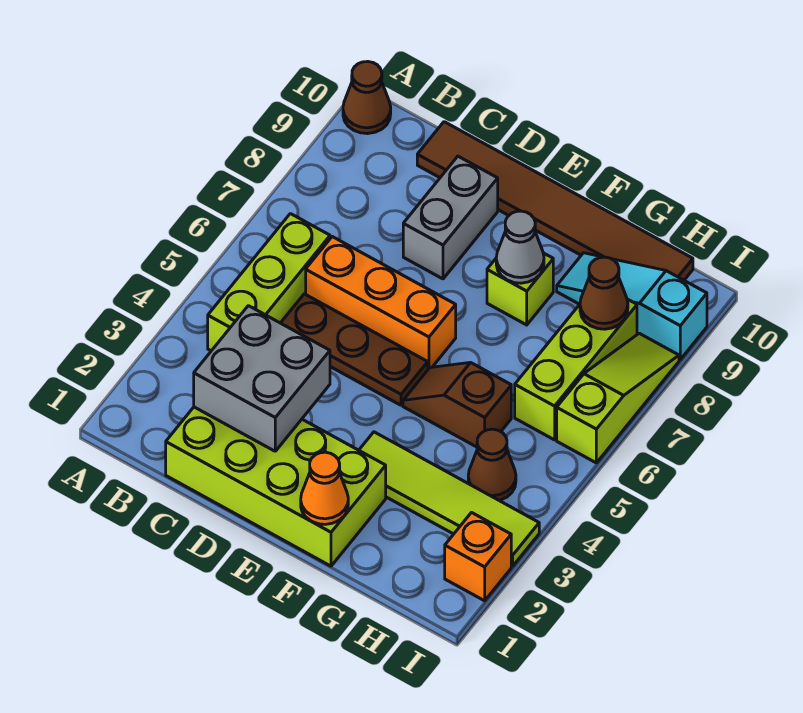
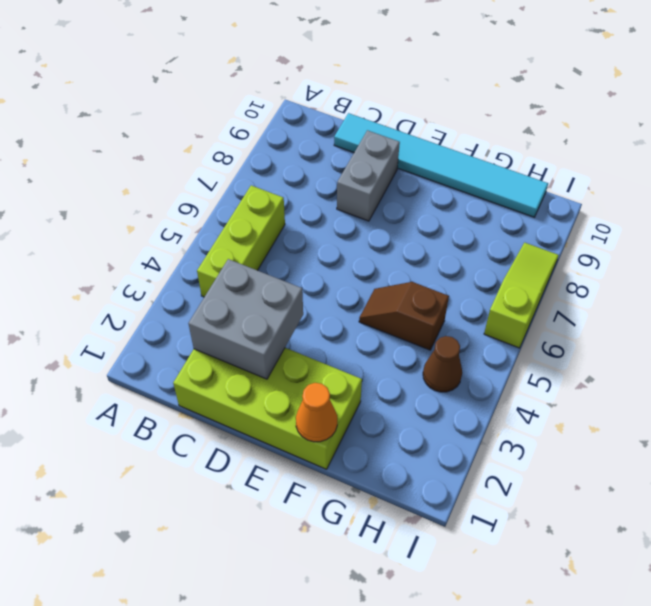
cyan 1x6 tile [334,113,548,217] -> brown 1x6 tile [417,122,693,280]
none -> brown 1x1 cone [343,61,391,134]
none -> brown 1x3 plate [281,294,428,405]
none -> orange 1x3 brick [306,237,456,369]

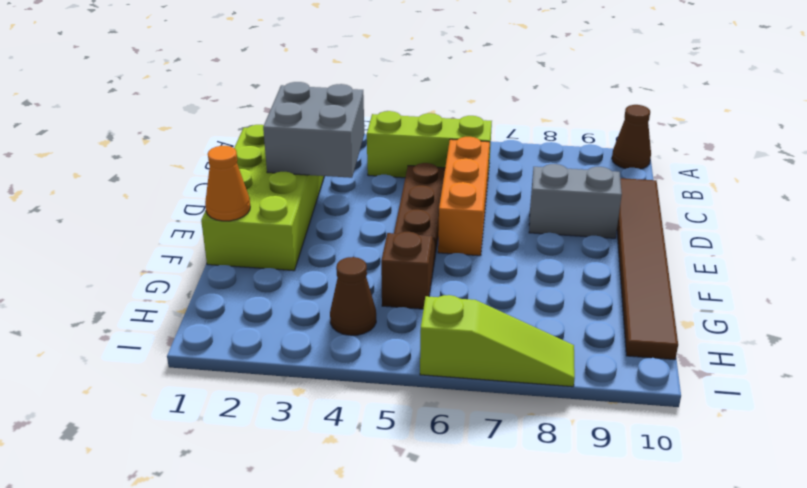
none -> lime 1x4 tile [359,432,539,566]
none -> lime 1x1 brick [487,253,553,325]
none -> cyan 1x3 slope [557,253,707,359]

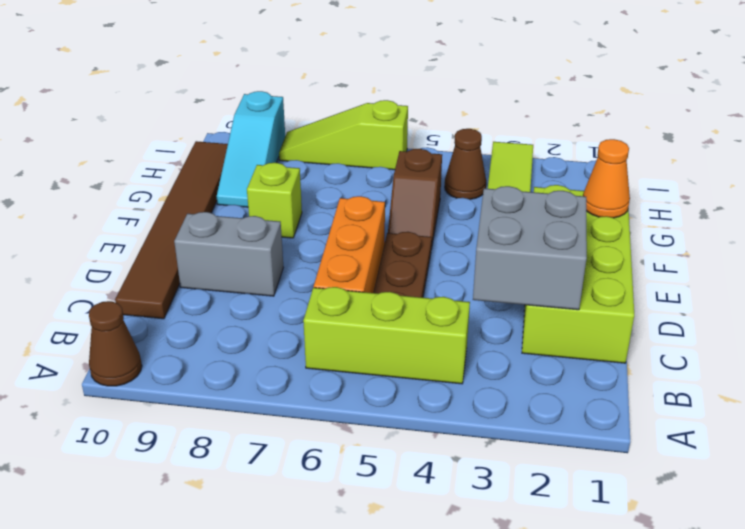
none -> lime 1x3 brick [515,299,637,440]
none -> orange 1x1 brick [445,513,511,601]
none -> grey 1x1 cone [496,211,544,283]

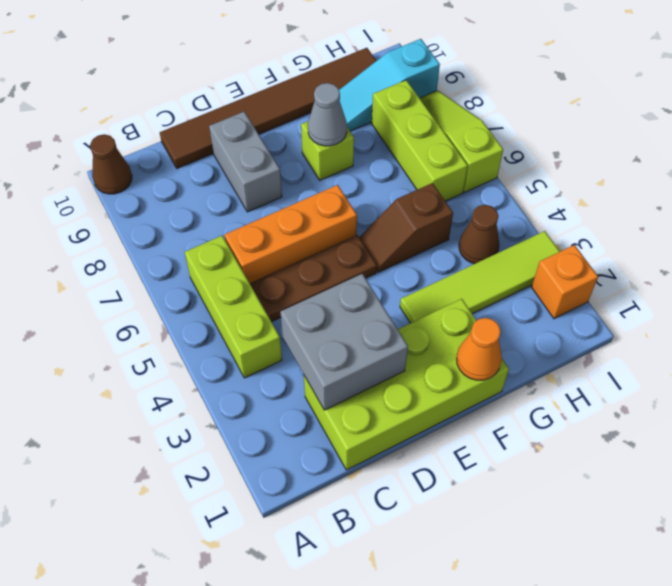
none -> brown 1x1 cone [580,257,628,329]

